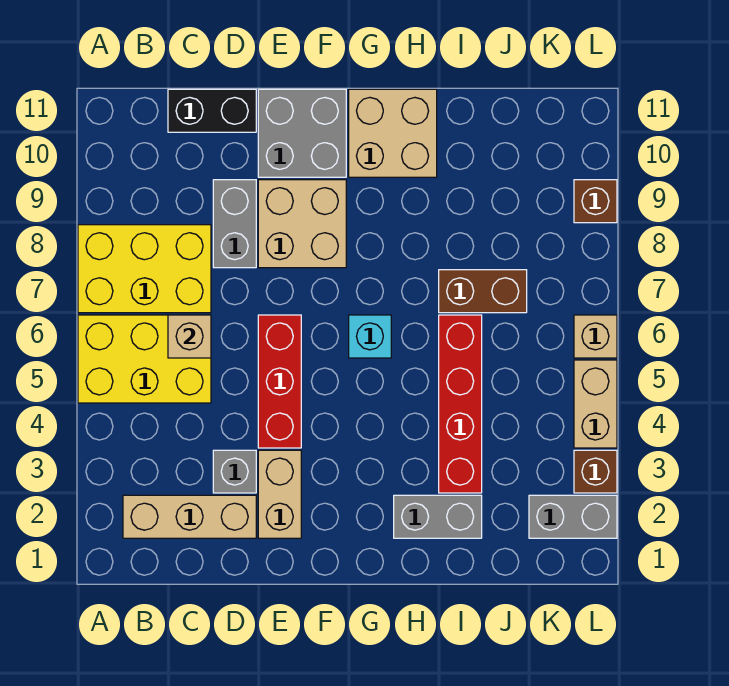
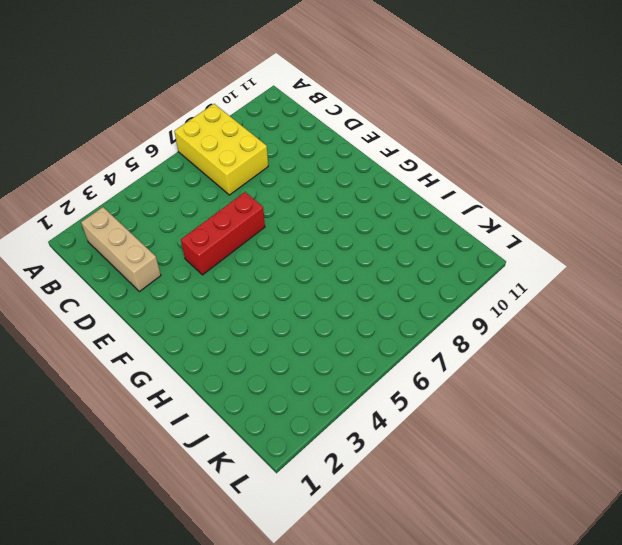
none -> yellow 2x3 brick [78,315,211,403]
none -> black 1x2 brick [168,89,256,132]
none -> grey 1x1 brick [213,450,256,493]

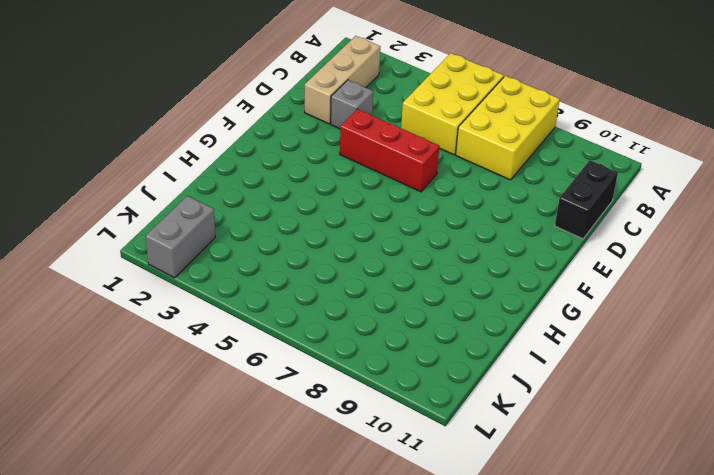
none -> grey 1x2 brick [213,180,256,268]
none -> tan 1x2 brick [258,450,301,538]
none -> tan 2x2 brick [258,180,346,268]

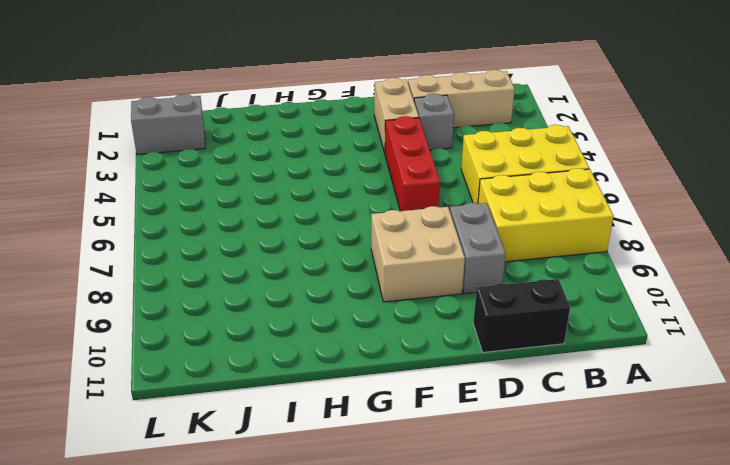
none -> grey 2x2 brick [258,89,346,177]
none -> cyan 1x1 brick [349,315,391,358]
none -> tan 2x2 brick [349,89,437,177]

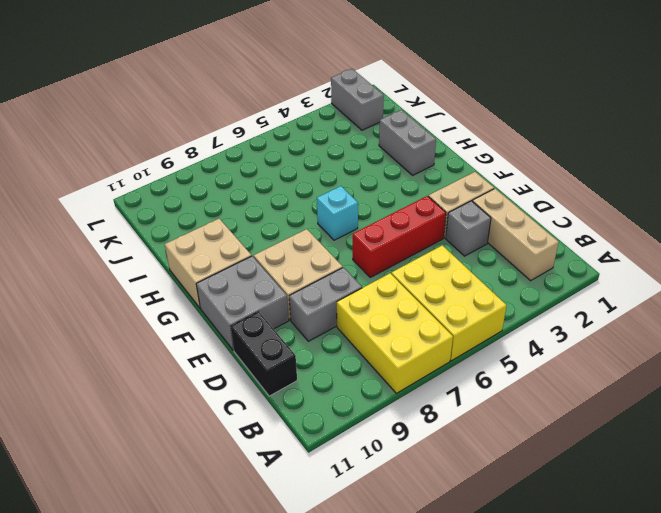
none -> red 1x4 brick [439,315,482,493]
none -> brown 1x2 brick [439,270,527,313]
none -> brown 1x1 brick [574,450,617,493]

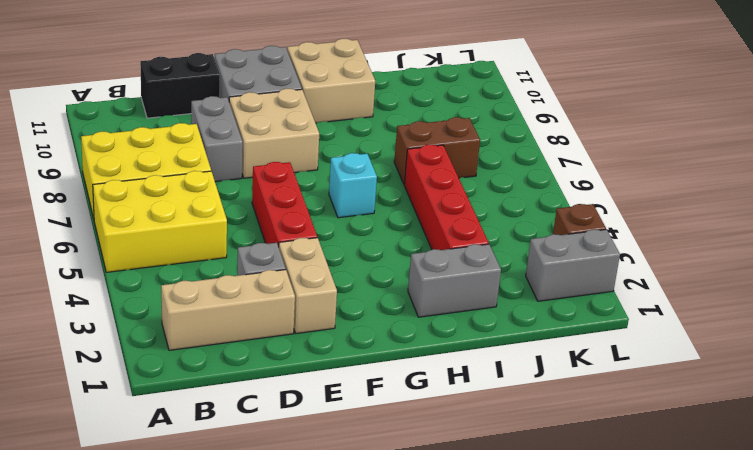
none -> tan 1x2 brick [574,360,617,448]
none -> tan 1x1 brick [574,315,617,358]
none -> brown 1x1 brick [574,180,617,223]

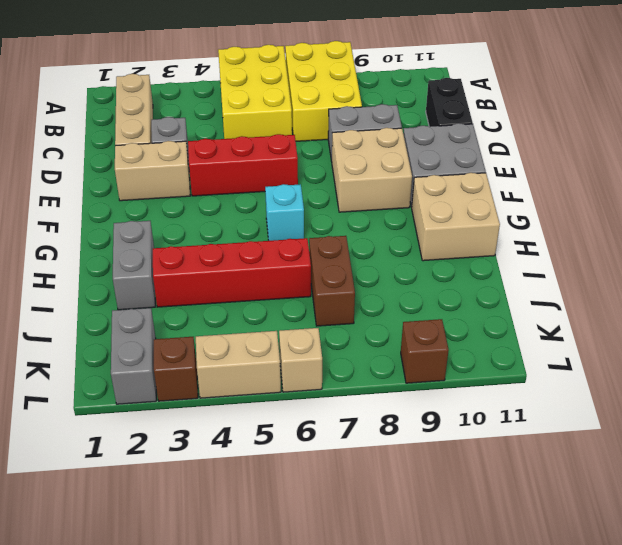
none -> tan 1x1 brick [168,315,211,358]

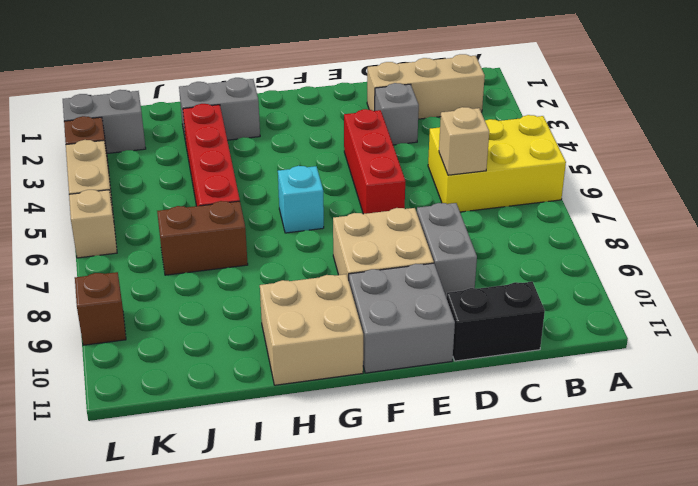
none -> yellow 2x3 brick [78,225,211,313]
none -> tan 1x2 brick [258,450,301,538]

